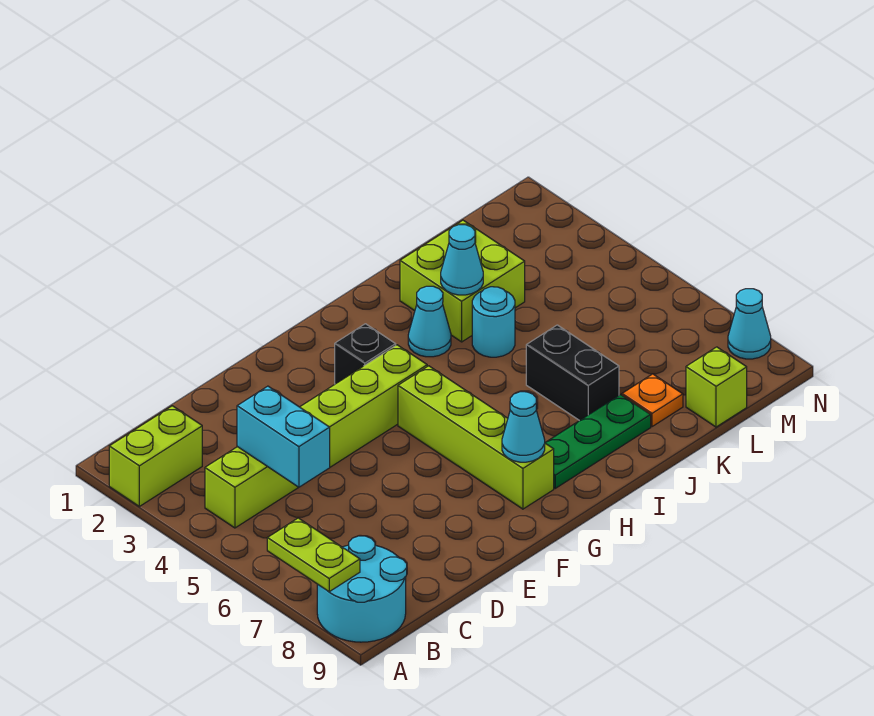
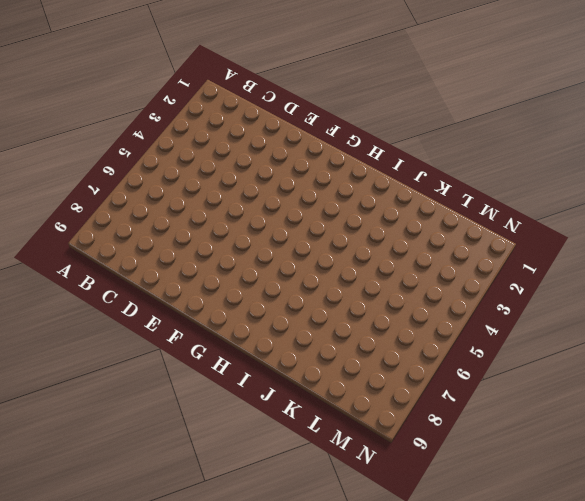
none -> lime 1x2 brick [109,406,202,506]
none -> cyan 2x2 round brick [317,536,407,642]
none -> lime 1x6 brick [205,345,427,528]

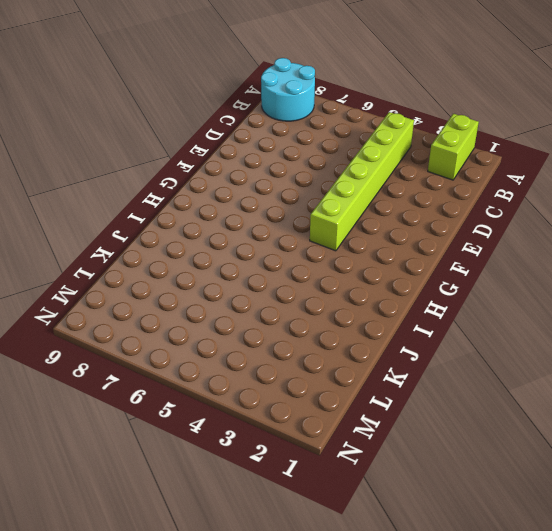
none -> black 1x1 brick [335,324,396,384]
none -> lime 1x4 brick [398,366,554,509]
none -> green 1x3 plate [545,394,651,488]

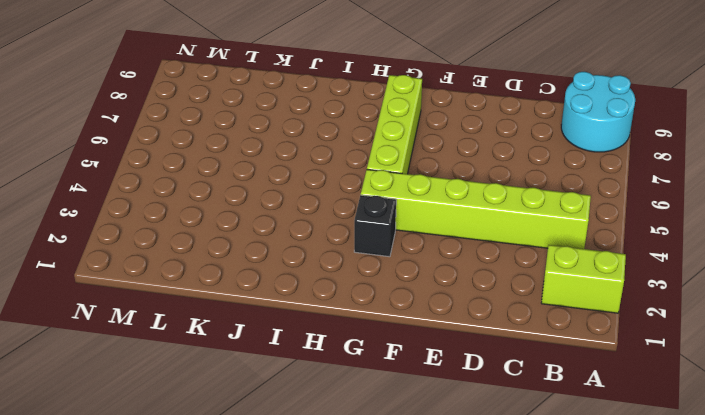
none -> green 1x3 plate [545,394,651,488]
none -> cyan 1x1 cone [408,286,451,357]
none -> lime 2x2 brick [400,220,525,342]

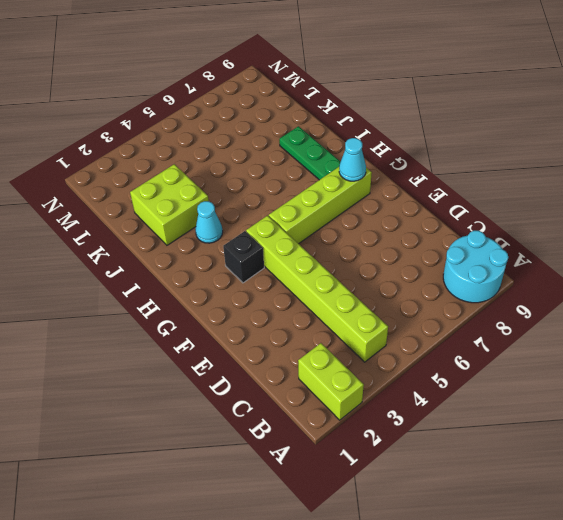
none -> cyan 1x1 round brick [472,287,515,357]
none -> black 1x2 brick [526,325,619,421]
none -> orange 1x1 plate [622,374,683,427]

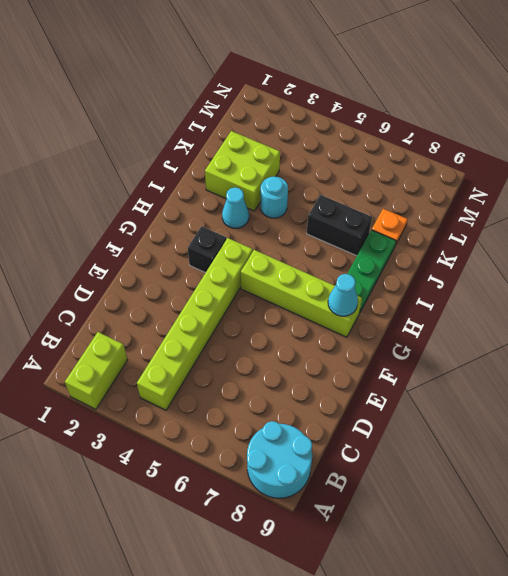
none -> lime 1x1 brick [686,347,747,427]
none -> cyan 1x1 cone [728,289,771,359]
none -> lime 1x2 plate [267,518,360,592]

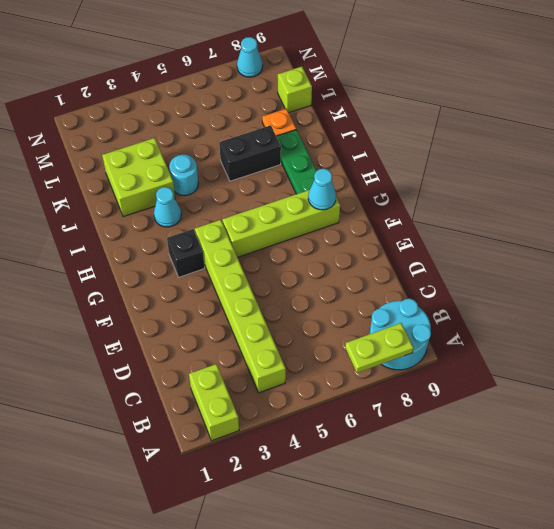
none -> cyan 1x2 brick [237,386,330,487]
none -> cyan 1x1 cone [441,225,483,295]

